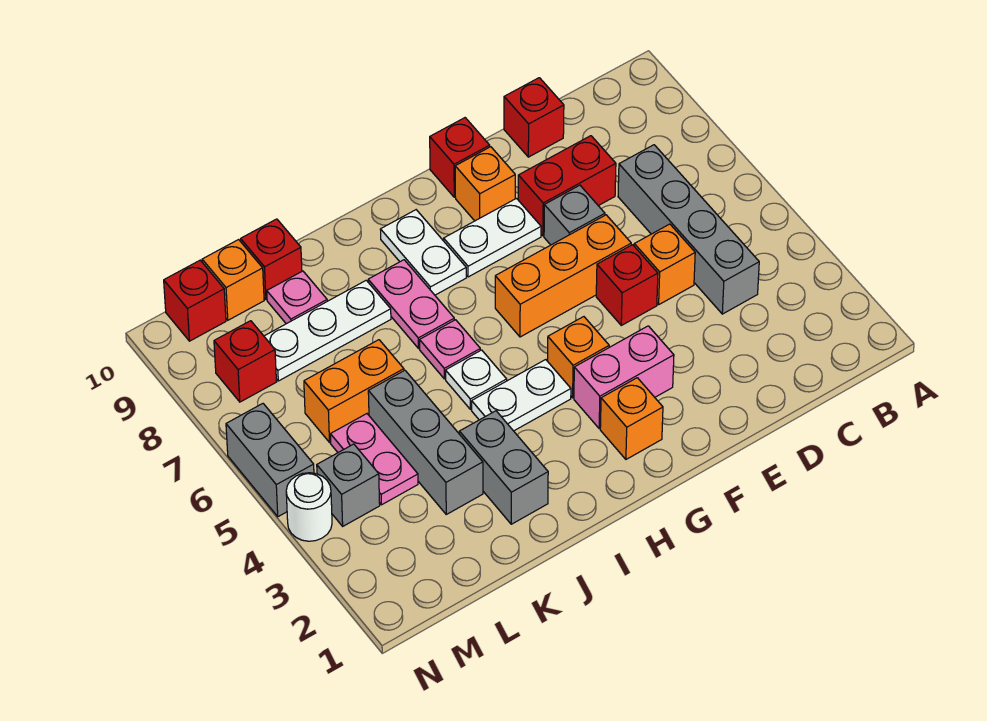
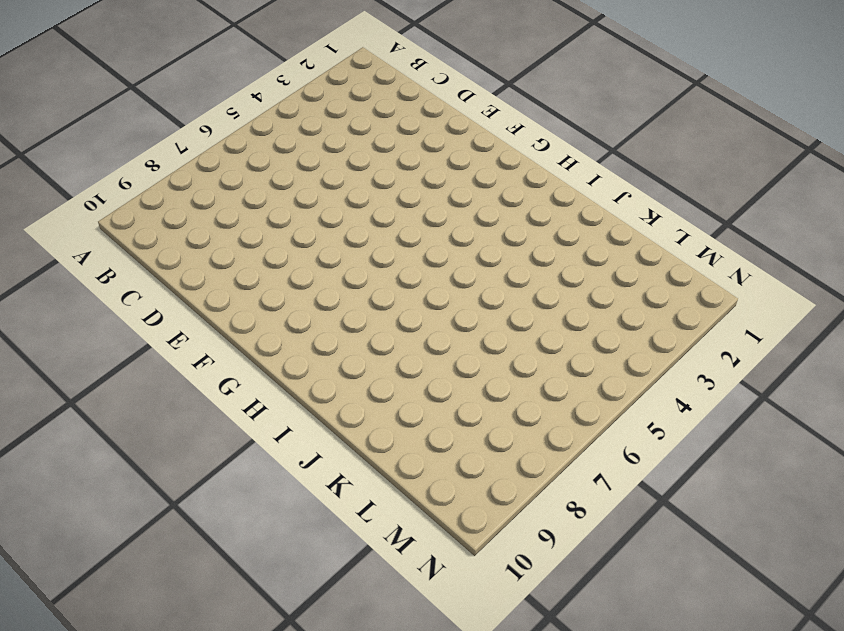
none -> grey 1x4 brick [618,145,759,314]
none -> orange 1x1 brick [634,224,695,304]
none -> red 1x2 brick [518,136,616,236]
none -> red 1x1 brick [504,78,564,157]

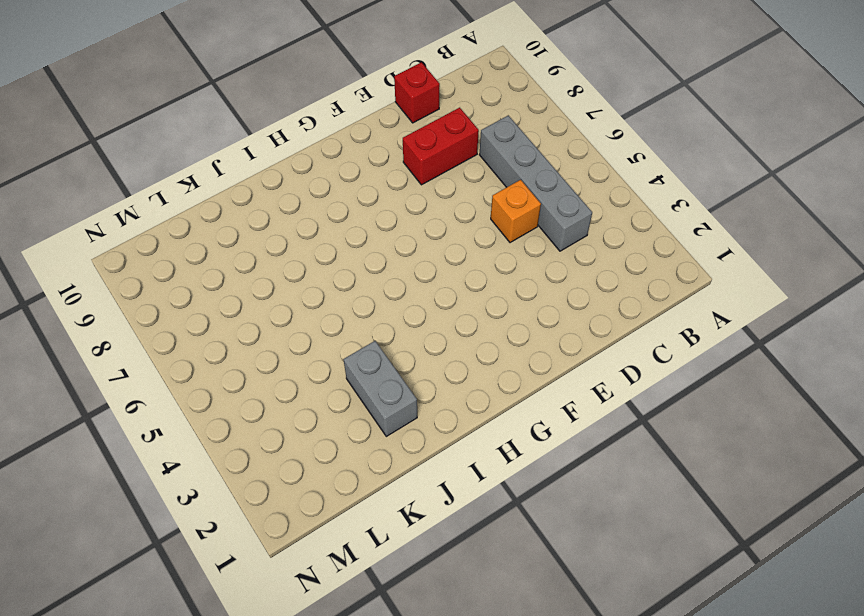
none -> red 1x1 brick [596,245,658,325]
none -> orange 1x3 brick [495,215,631,337]
none -> grey 1x1 brick [544,185,605,245]
none -> pink 1x2 brick [574,326,674,429]

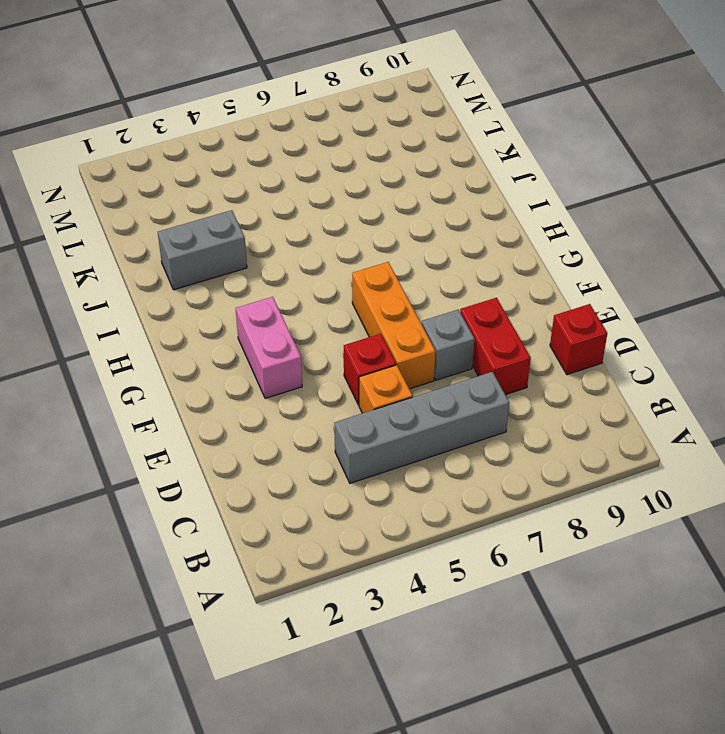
none -> white 1x2 plate [444,198,541,277]
none -> orange 1x1 brick [455,147,515,221]
none -> red 1x1 brick [430,118,490,197]
none -> orange 1x1 brick [600,378,663,459]

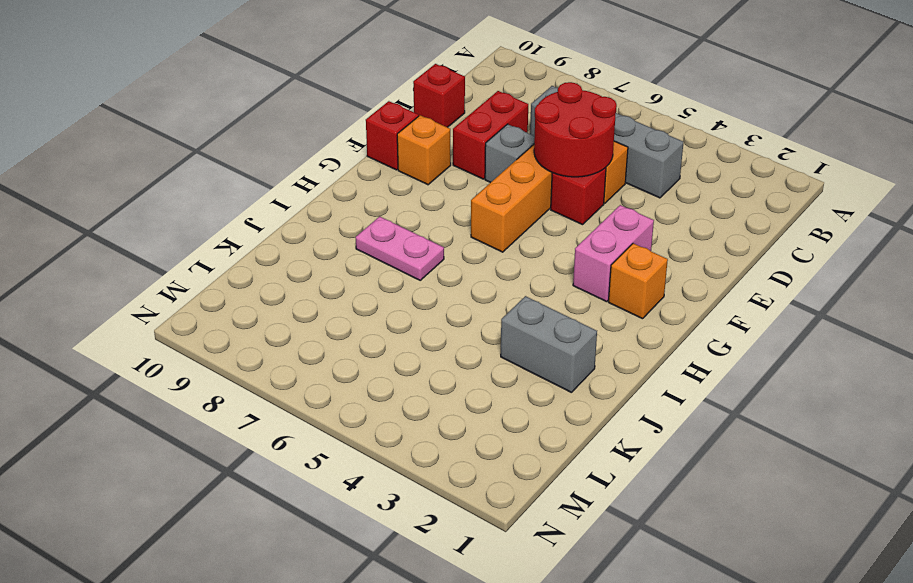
red 2x2 round brick [534,82,617,177] -> none
none -> white 1x2 plate [444,198,541,277]
none -> orange 1x1 brick [548,317,609,398]
none -> white 1x2 plate [472,360,571,431]
none -> white 1x2 plate [380,210,466,295]

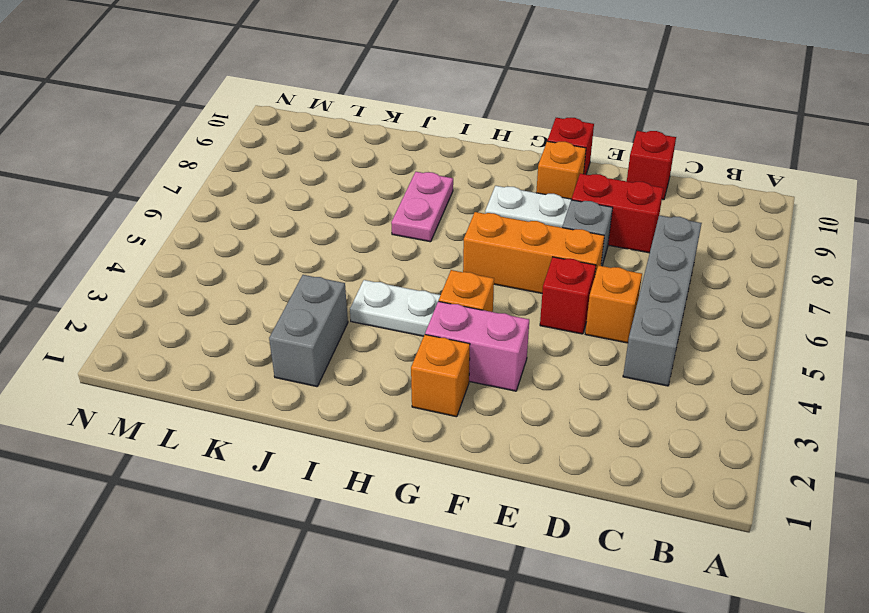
none -> white 1x2 plate [380,210,466,295]
none -> white 1x1 plate [446,350,507,409]
none -> pink 1x1 plate [420,320,480,379]
none -> white 1x3 plate [264,280,391,381]

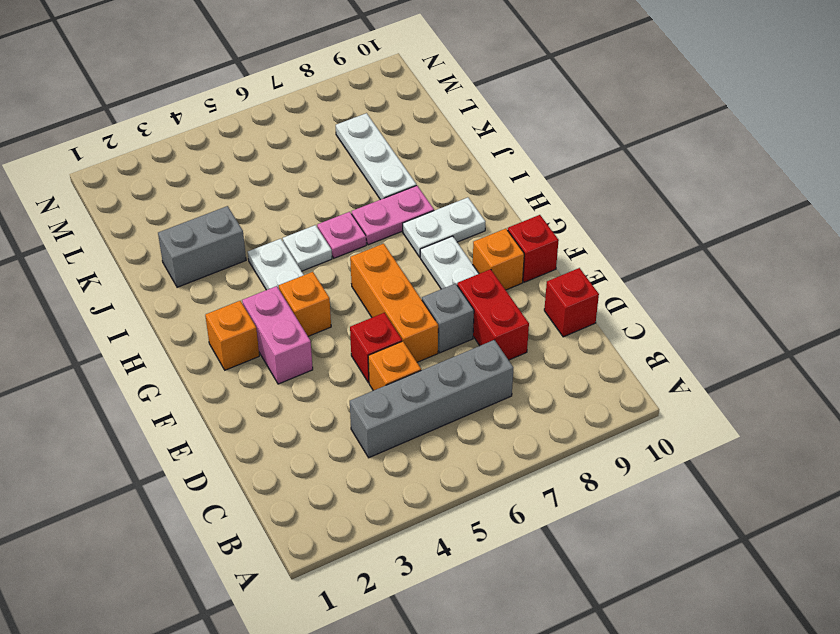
none -> grey 1x3 brick [368,370,483,514]
none -> orange 1x2 brick [304,340,404,442]
none -> pink 1x1 plate [267,271,327,324]
none -> red 1x1 brick [241,219,302,300]

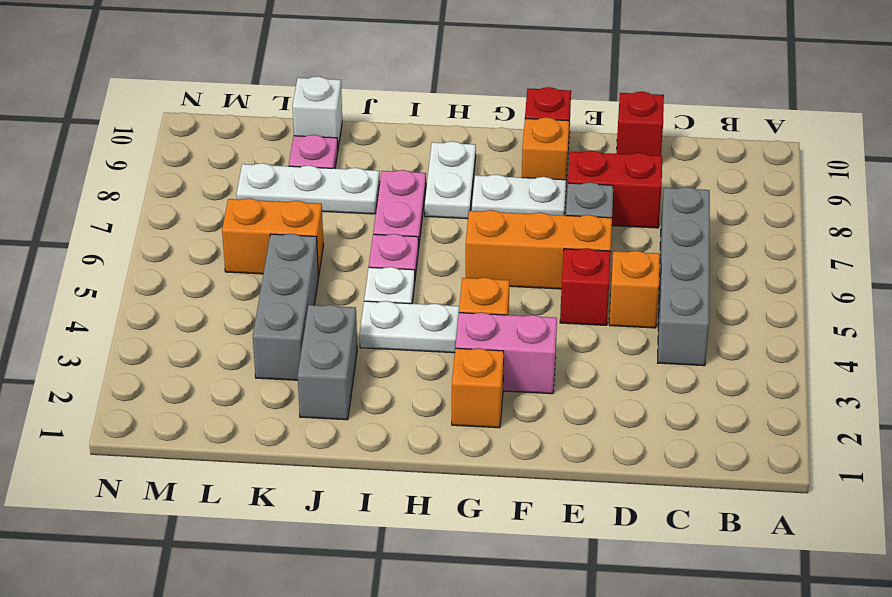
white 1x1 brick [293,76,342,147] -> red 1x1 brick [241,219,302,300]
none -> pink 1x2 plate [330,414,418,505]
none -> orange 1x1 brick [202,240,264,320]
none -> grey 1x1 brick [317,444,380,526]
none -> red 1x1 brick [214,321,276,402]

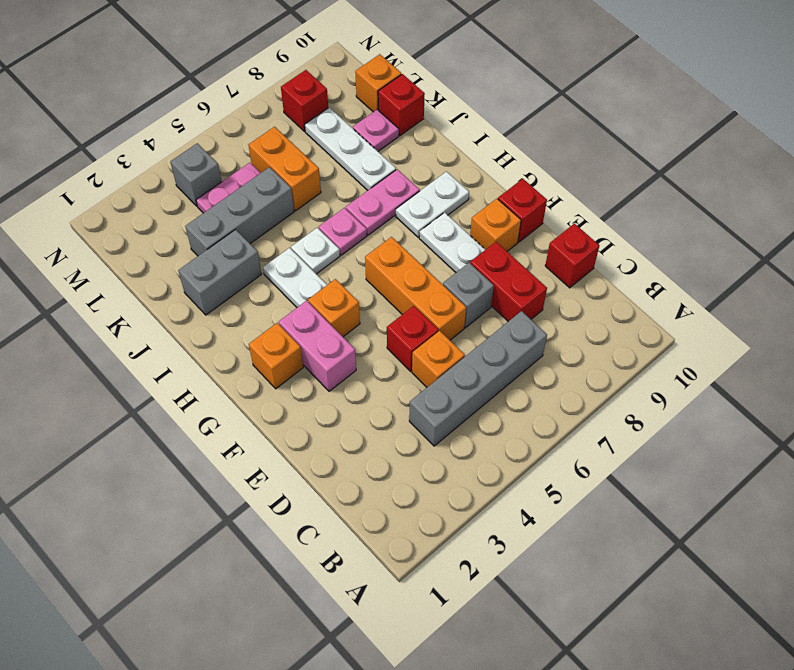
none -> red 1x1 brick [164,260,226,341]
none -> white 1x1 round brick [286,473,332,541]
none -> grey 1x2 brick [226,404,314,517]

